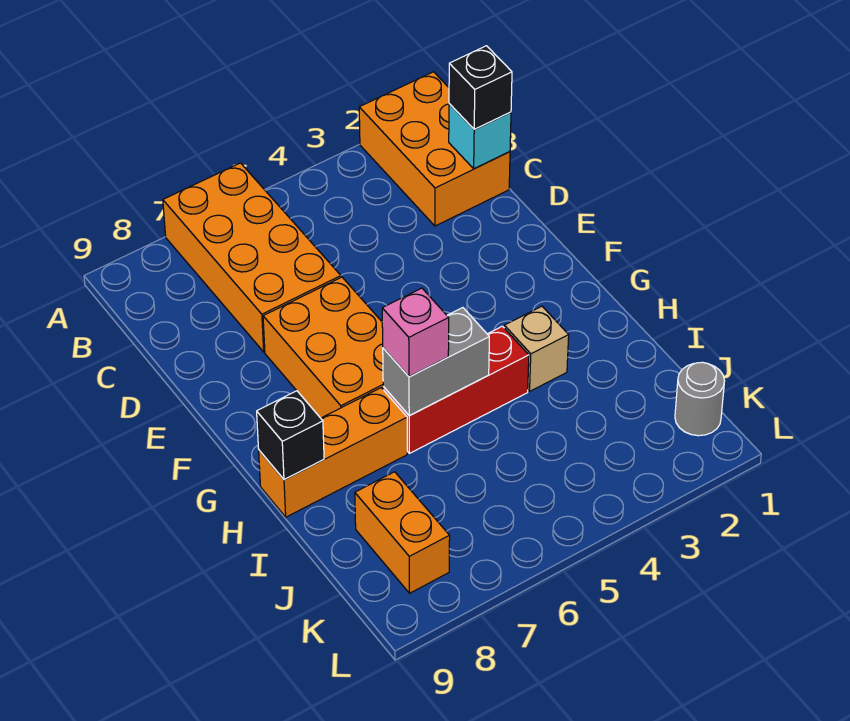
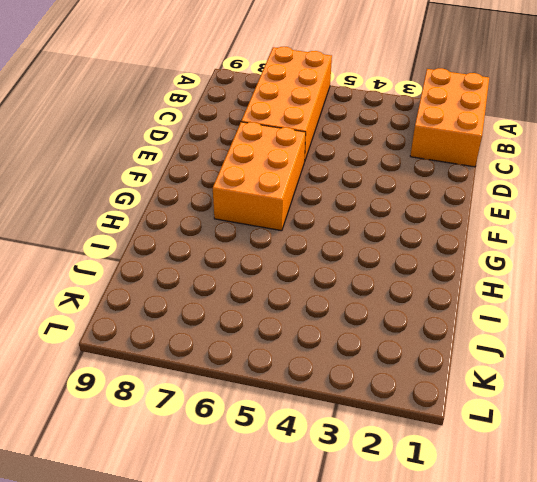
none -> tan 1x1 brick [504,306,569,391]
none -> red 1x3 brick [383,326,529,453]
none -> orange 1x3 brick [259,388,407,517]

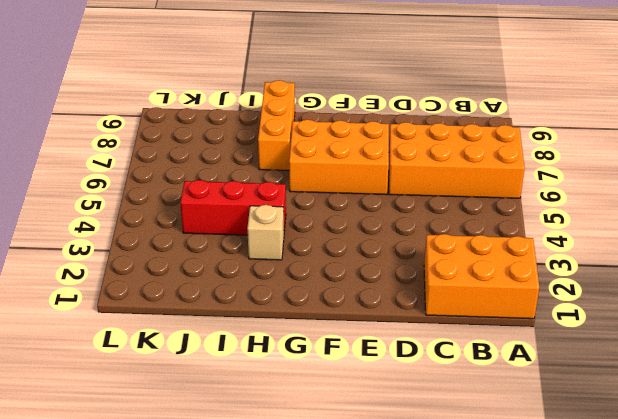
red 1x3 brick [180,180,286,235] -> red 1x3 brick turned to [383,326,529,453]
none -> orange 1x2 brick [355,472,450,593]
none -> grey 1x1 round brick [675,362,724,436]
none -> cyan 1x1 brick [449,104,511,169]

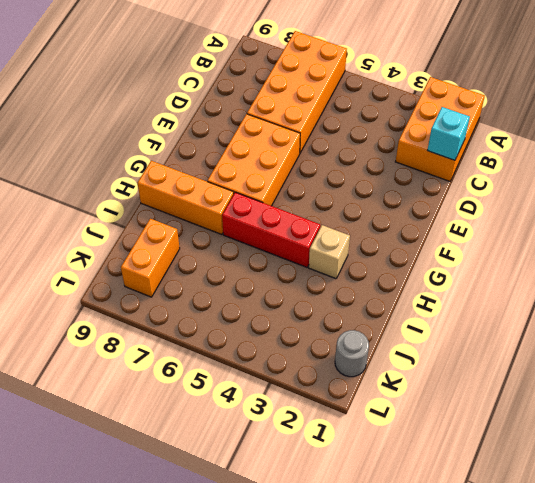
none -> grey 1x2 brick [383,308,489,416]
none -> black 1x1 brick [257,391,324,480]
none -> black 1x1 brick [449,46,512,129]

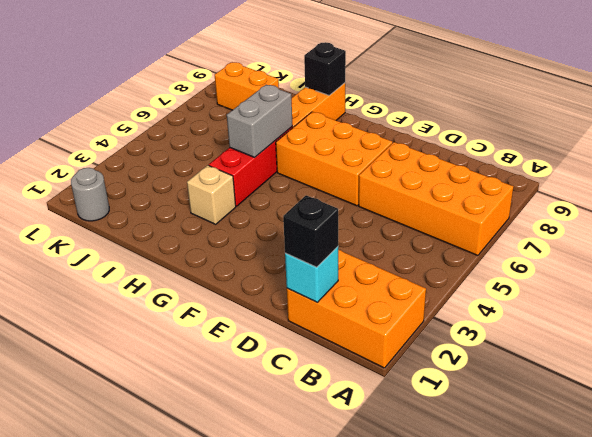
none -> pink 1x1 brick [382,288,449,377]

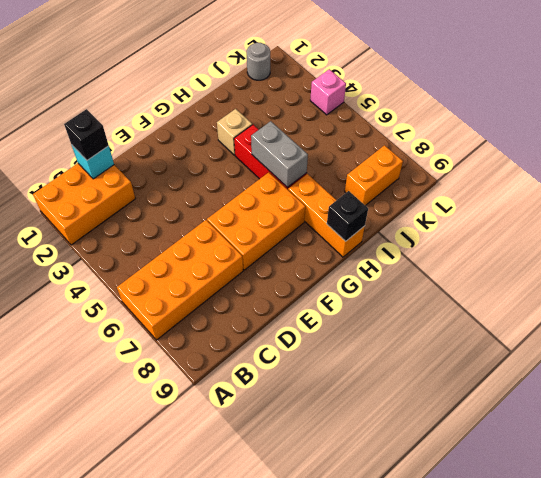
pink 1x1 brick [310,69,346,115] -> pink 1x1 brick moved to [382,288,449,377]

